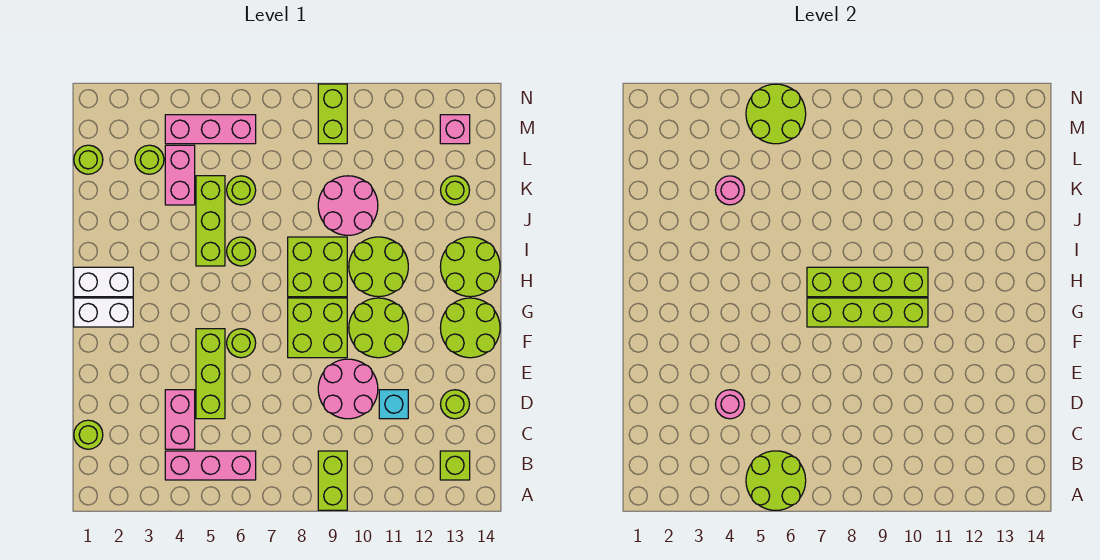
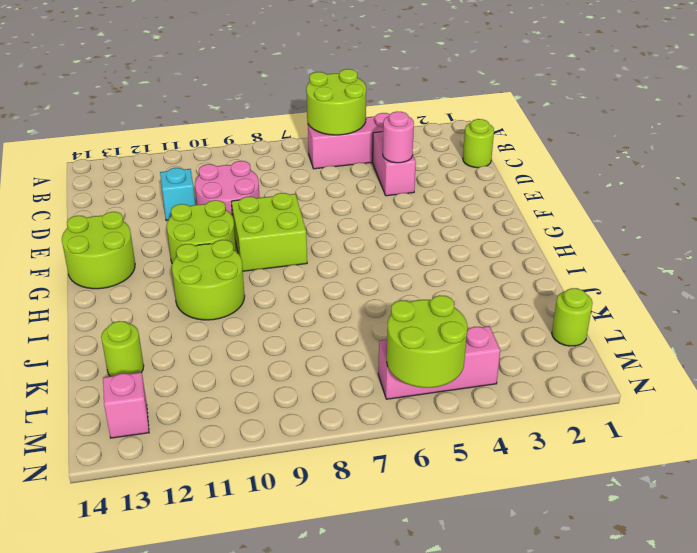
none -> lime 1x2 brick [318,451,347,510]
none -> lime 1x1 brick [440,451,470,480]
none -> lime 1x3 brick [196,329,225,419]
none -> lime 1x1 round brick [441,390,470,419]

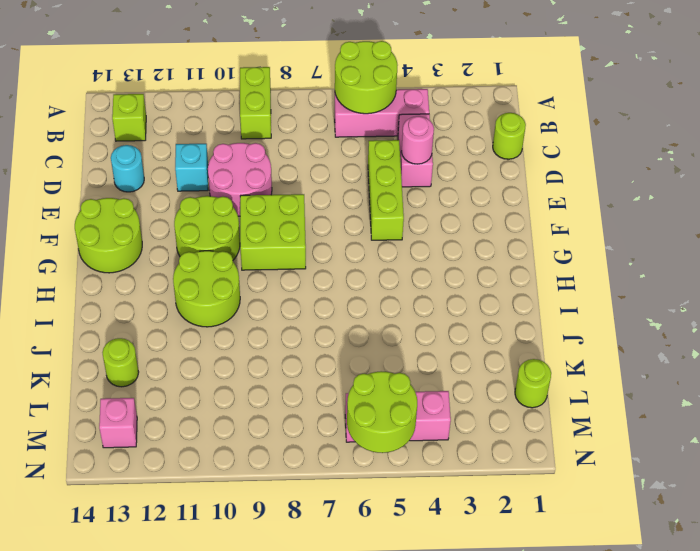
cyan 1x1 round brick [111,145,144,192] -> lime 1x1 round brick [441,390,470,419]
none -> lime 1x1 round brick [227,329,256,358]
none -> white 1x2 brick [74,298,133,327]
none -> white 1x2 brick [74,267,133,297]
none -> lime 2x2 brick [288,237,347,297]

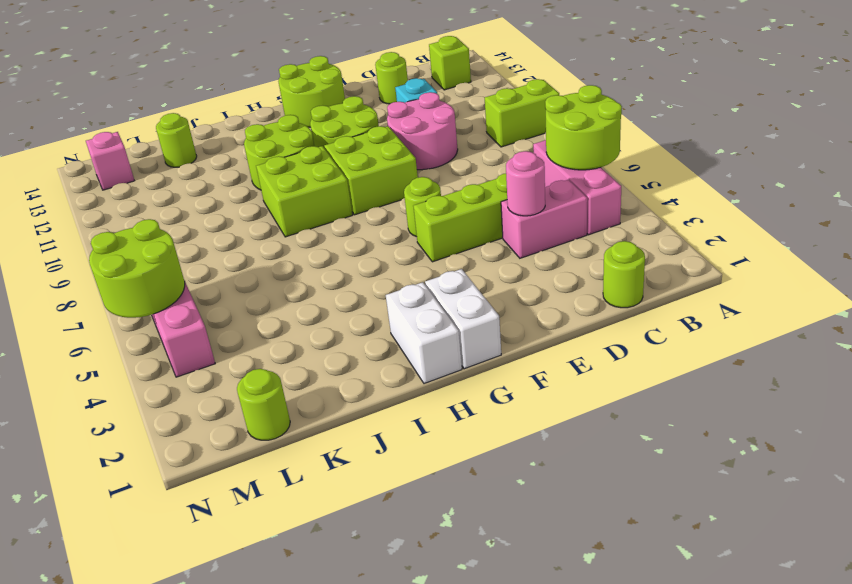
none -> lime 2x2 round brick [440,237,500,297]
none -> lime 1x3 brick [196,176,225,266]
none -> lime 1x1 round brick [227,237,256,266]
none -> pink 2x2 round brick [318,176,378,235]

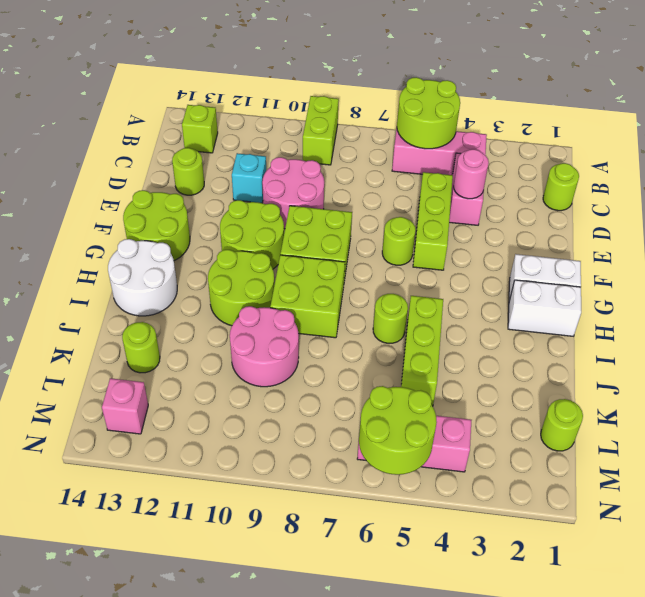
white 2x2 round brick [108,239,177,316] -> lime 2x2 round brick [440,237,500,297]
none -> pink 1x2 brick [165,145,195,205]
none -> lime 1x1 round brick [227,176,256,205]
none -> lime 1x1 round brick [135,145,164,174]
none -> lime 1x2 brick [318,84,347,144]

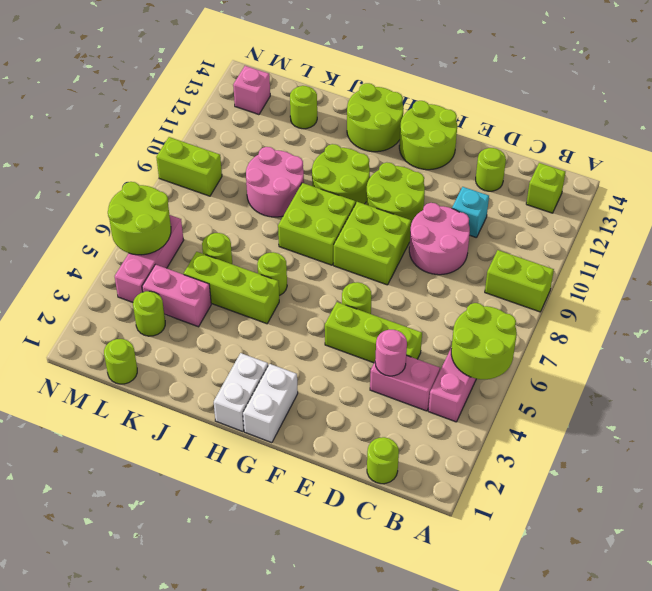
none -> lime 1x4 brick [807,298,928,327]
none -> lime 1x4 brick [807,267,928,297]
none -> pink 1x1 round brick [715,176,745,205]

